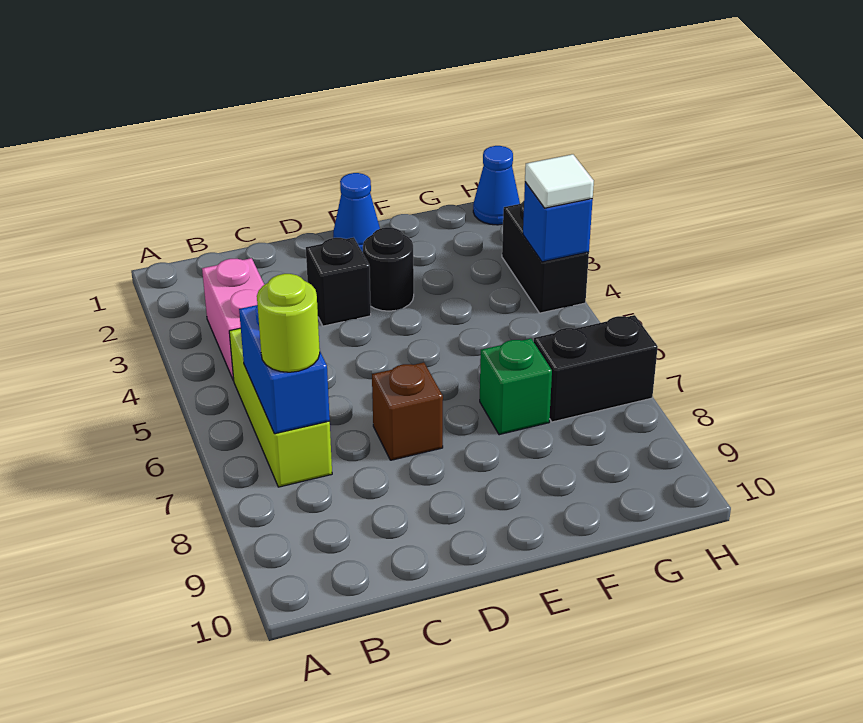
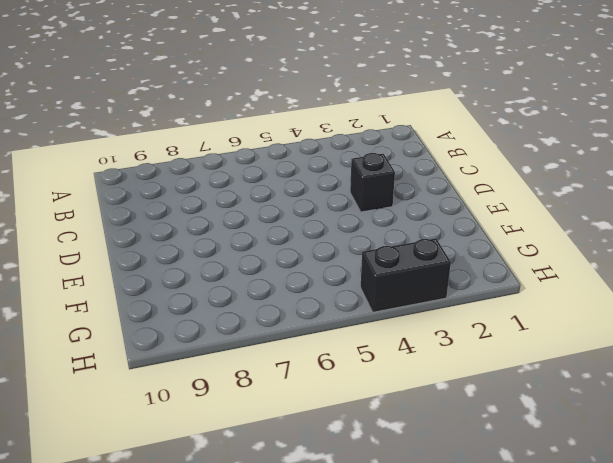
none -> pink 1x2 brick [202,258,264,380]
none -> lime 1x3 brick [229,328,332,487]
none -> brown 1x1 brick [372,362,443,460]

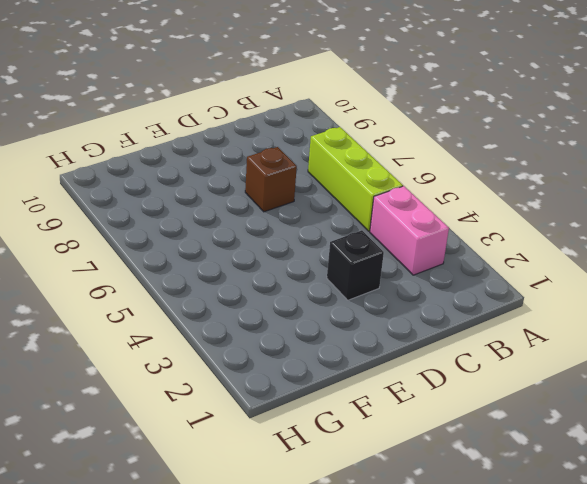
none -> blue 1x1 cone [333,173,380,253]
none -> black 1x1 round brick [363,227,414,311]
none -> green 1x1 brick [480,338,552,435]

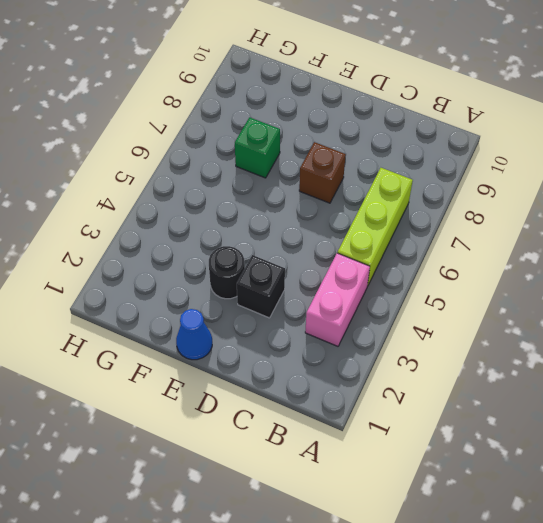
none -> black 1x2 brick [534,315,658,422]
none -> blue 1x1 cone [473,146,520,225]
none -> black 1x2 brick [502,201,589,313]

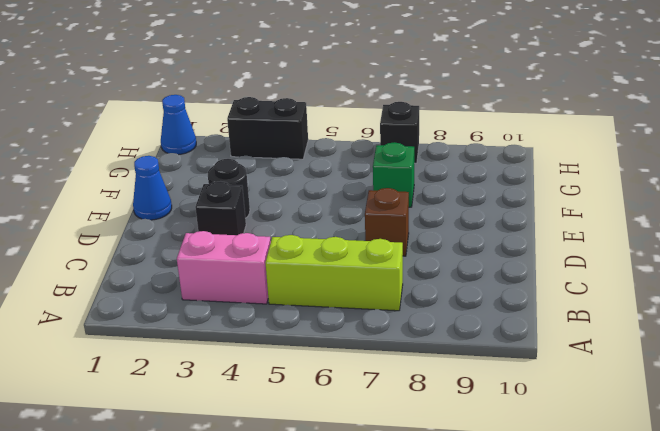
black 1x1 brick [380,102,419,163] -> black 1x2 brick [534,315,658,422]
none -> blue 1x2 brick [239,305,330,434]
none -> blue 1x1 brick [523,182,593,262]
none -> lime 1x1 round brick [257,274,320,372]

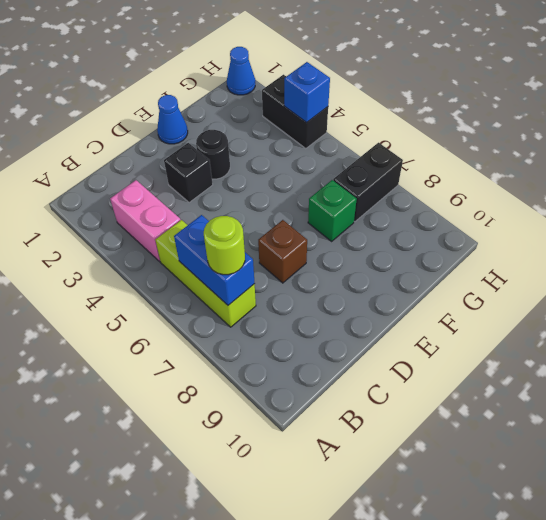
none -> white 1x1 tile [525,154,594,208]

